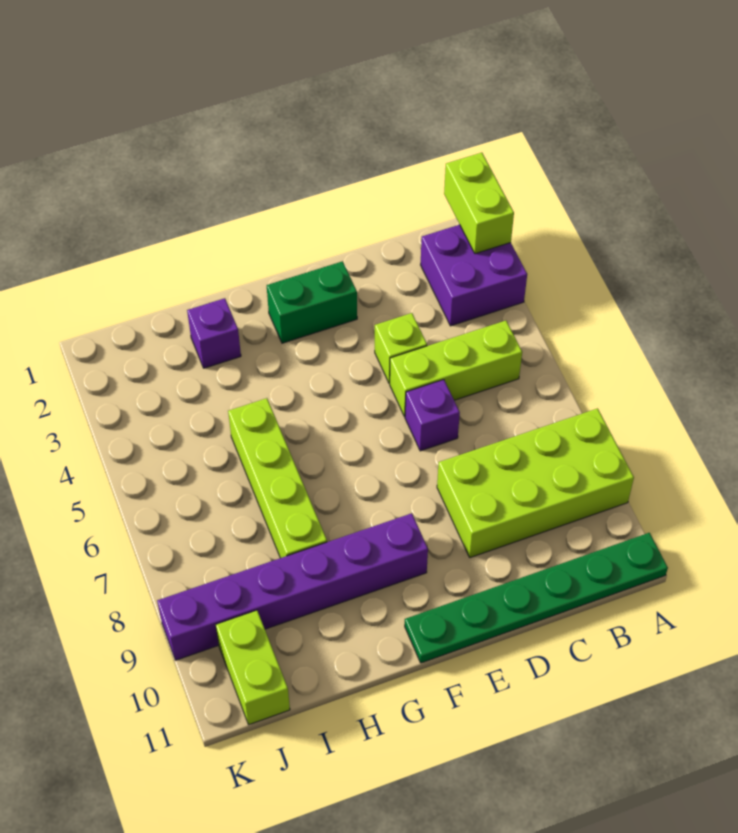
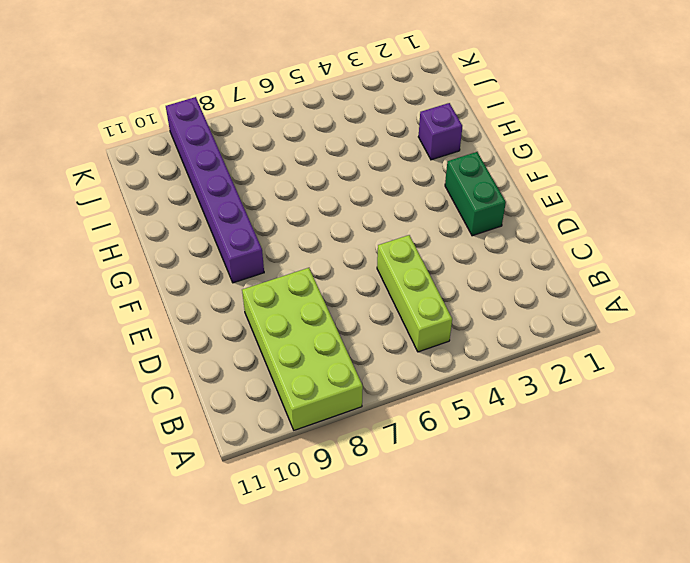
none -> purple 2x2 brick [421,225,527,326]
none -> green 1x6 plate [405,533,668,663]
none -> lime 1x1 brick [375,313,427,383]

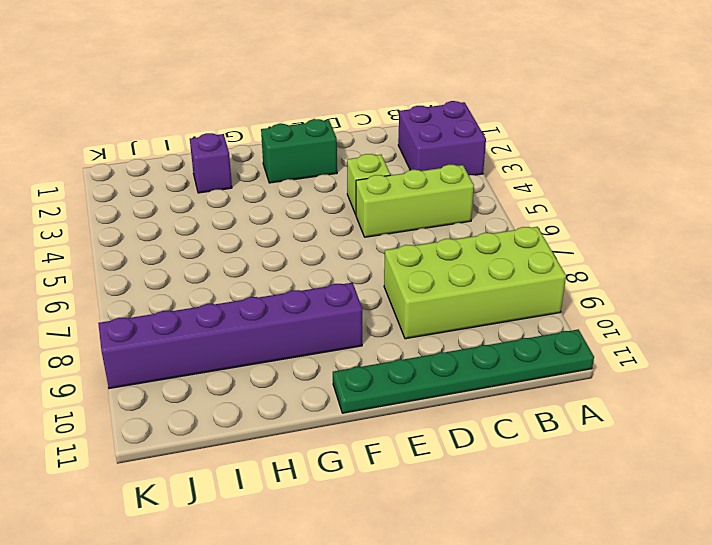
none -> purple 1x1 brick [405,380,460,451]
none -> lime 1x4 brick [228,398,327,558]
none -> lime 1x2 brick [216,610,290,725]

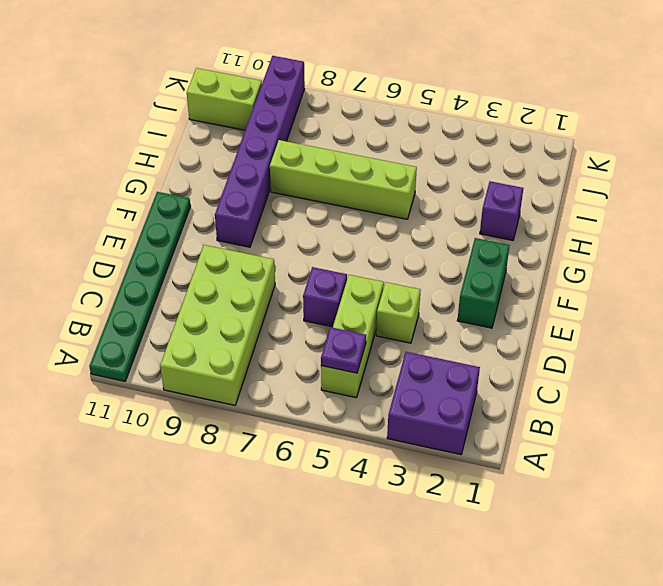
purple 1x1 plate [321,327,366,373] -> none
none -> lime 1x2 brick [444,153,514,254]

